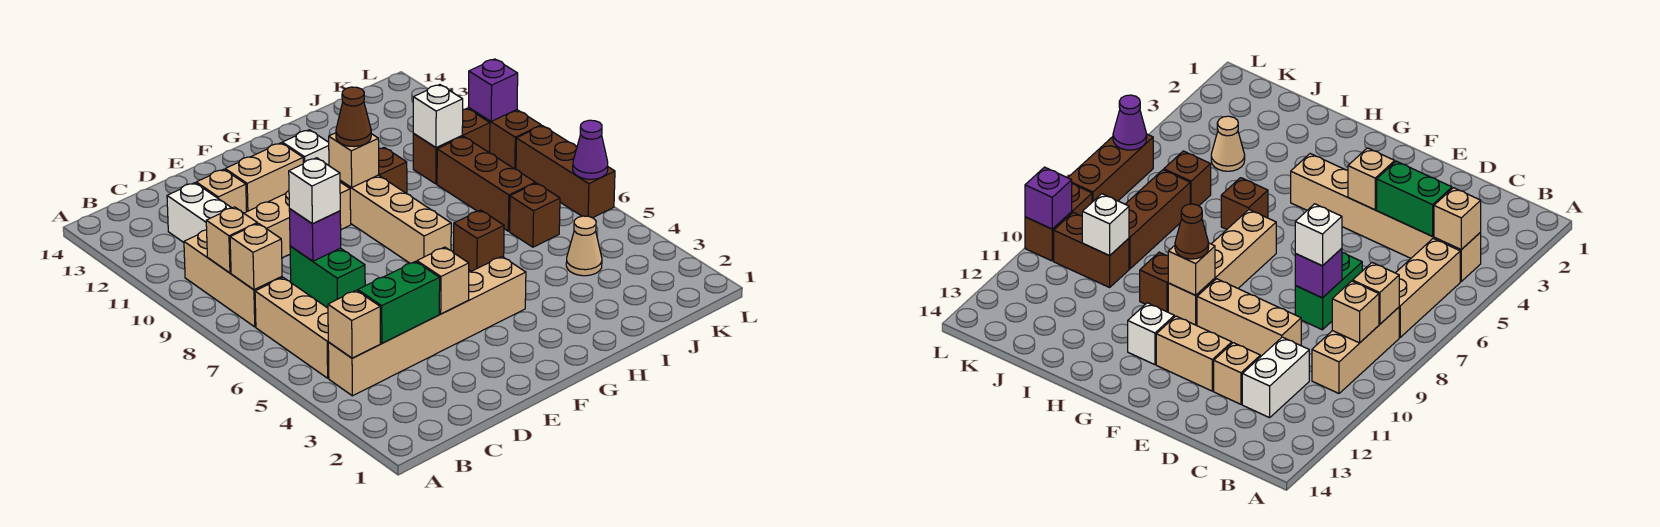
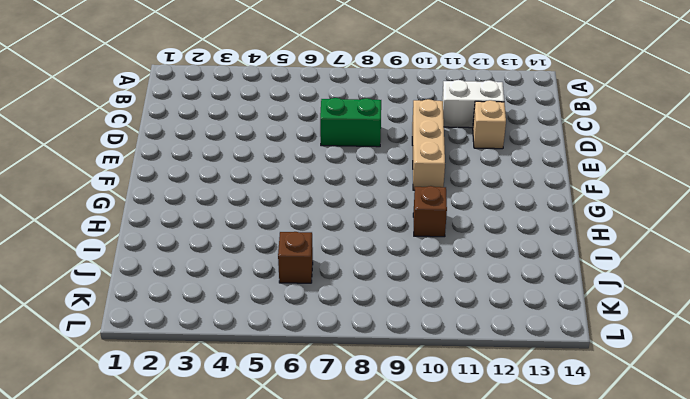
none -> tan 1x6 brick [328,257,526,396]
none -> tan 1x3 brick [255,278,329,378]
none -> tan 1x3 brick [184,230,282,327]
none -> tan 1x2 brick [225,143,303,211]

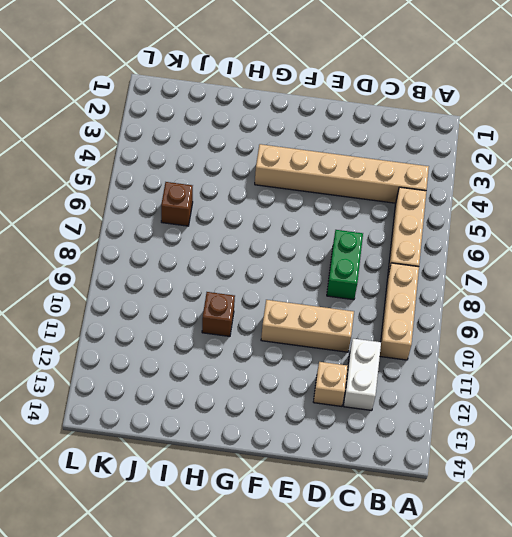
none -> tan 1x2 brick [225,143,303,211]
none -> tan 1x4 brick [340,175,451,263]
none -> white 1x1 brick [282,130,329,165]
none -> brown 1x1 brick [454,210,504,271]

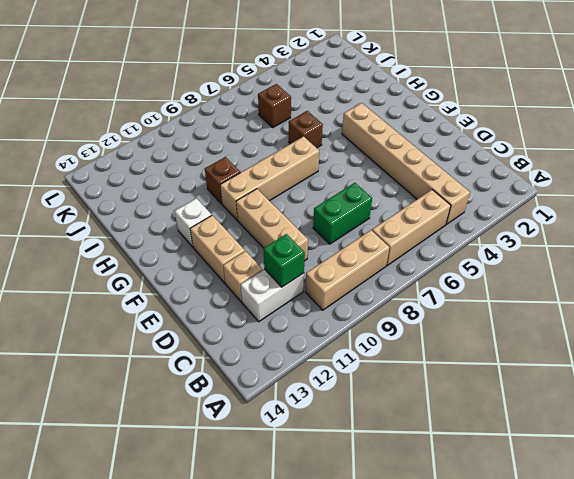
green 1x1 brick [264,234,305,287] -> none
none -> tan 1x1 cone [566,216,602,276]
none -> brown 1x3 brick [437,137,535,231]
none -> brown 1x2 brick [413,108,490,184]
none -> brown 1x3 brick [516,126,615,218]

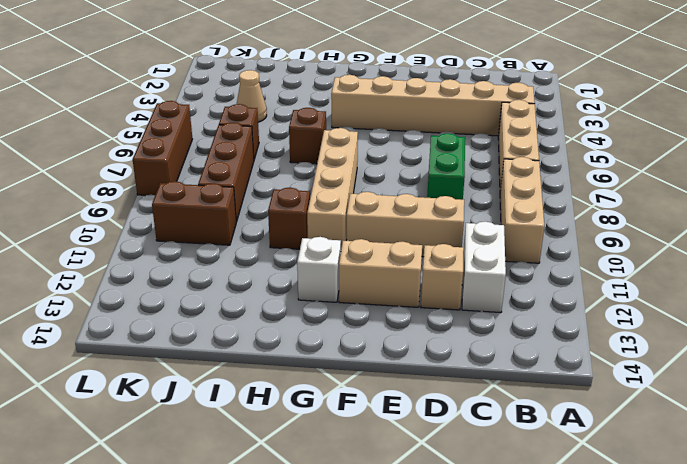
none -> brown 1x2 brick [468,108,541,169]
none -> tan 1x1 brick [328,290,380,358]
none -> tan 1x1 brick [230,223,282,290]
none -> tan 1x1 brick [206,207,257,273]

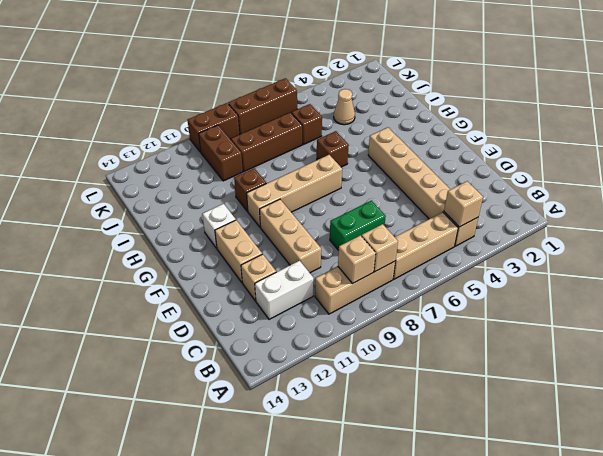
none -> green 1x2 brick [358,261,440,343]
none -> purple 1x1 brick [289,209,341,261]
none -> tan 1x1 brick [417,247,469,314]
none -> tan 1x1 brick [329,133,379,188]

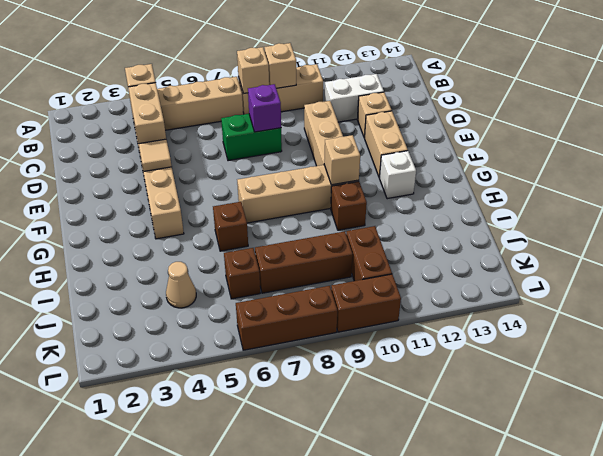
tan 1x2 brick [128,83,166,144] -> green 1x2 brick [358,261,440,343]
tan 1x1 tile [139,139,172,171] -> tan 1x1 brick [417,247,469,314]
none -> white 1x1 brick [413,85,463,148]
none -> purple 1x1 cone [573,120,608,179]
none -> purple 1x1 brick [468,59,518,121]
none -> white 1x1 brick [289,158,340,224]

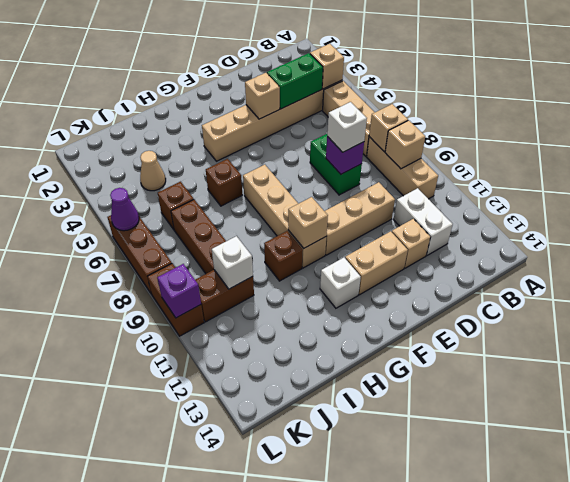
none -> brown 1x1 cone [336,87,371,147]

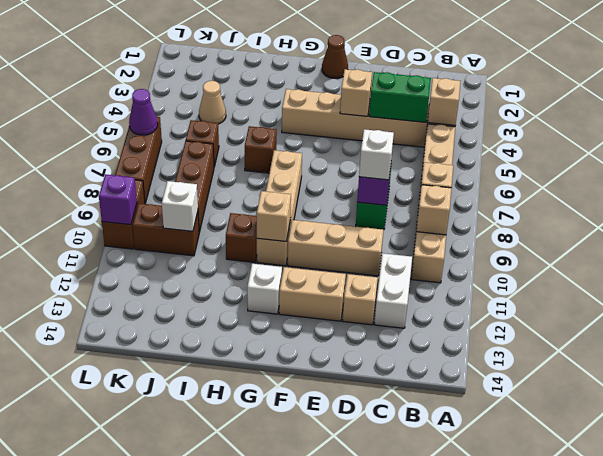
brown 1x1 cone [322,35,348,78] -> brown 1x1 cone moved to [336,87,371,147]

